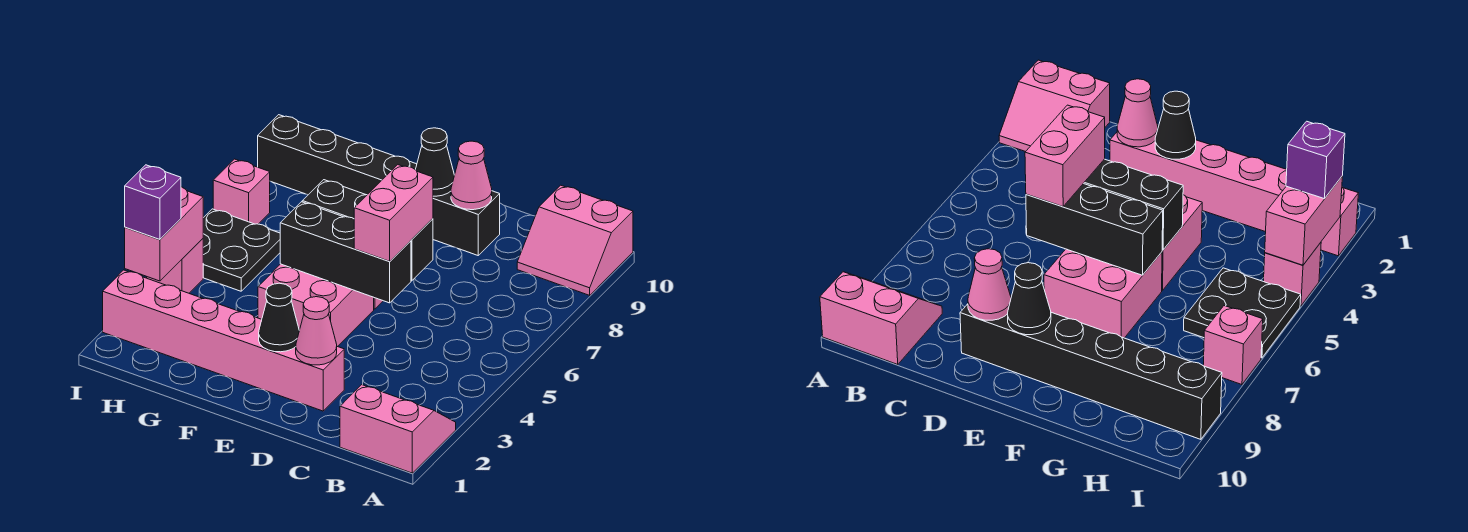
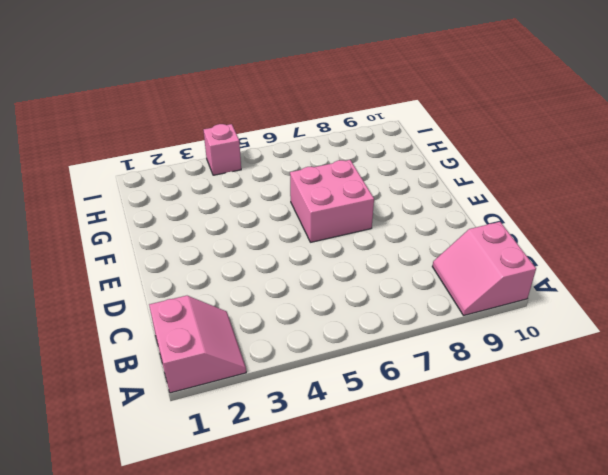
none -> pink 1x6 brick [103,270,344,411]
none -> black 1x6 brick [258,115,500,255]
none -> pink 2x2 brick [258,264,374,347]

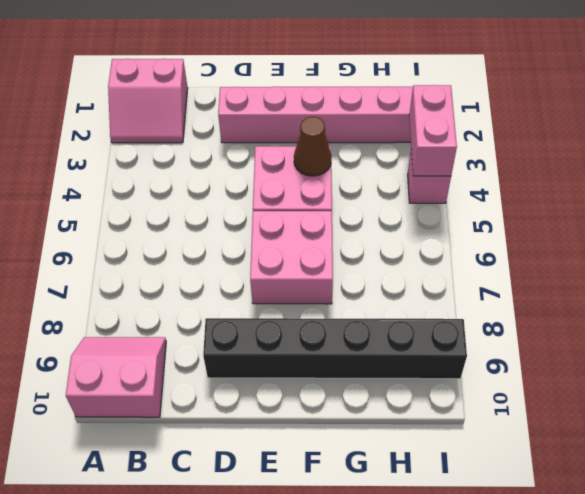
brown 1x1 cone [294,117,332,176] -> none
none -> black 2x2 plate [203,209,280,291]
none -> pink 1x1 brick [213,159,270,224]
none -> pink 1x1 cone [296,297,337,365]

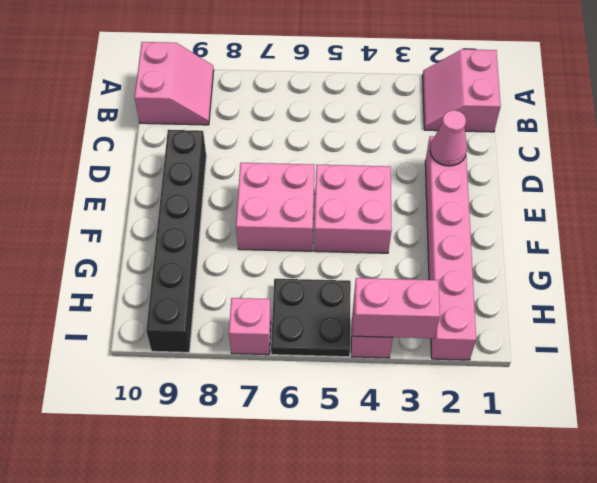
none -> black 1x3 brick [280,202,411,303]
none -> black 1x3 brick [302,180,433,281]
none -> pink 1x1 cone [451,141,492,210]

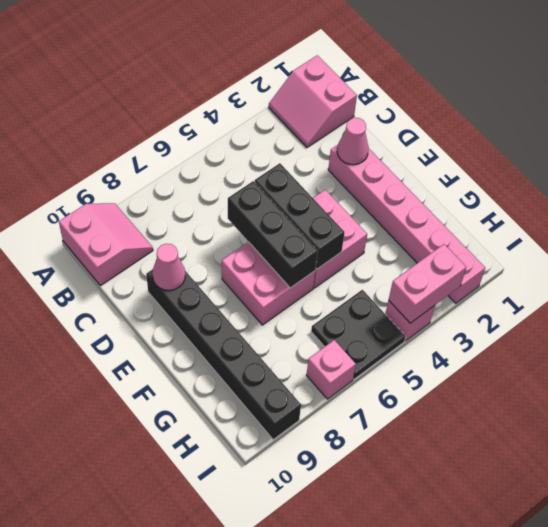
none -> black 1x1 cone [259,283,299,352]
none -> black 1x1 cone [415,128,454,196]
none -> pink 1x2 brick [354,165,433,261]

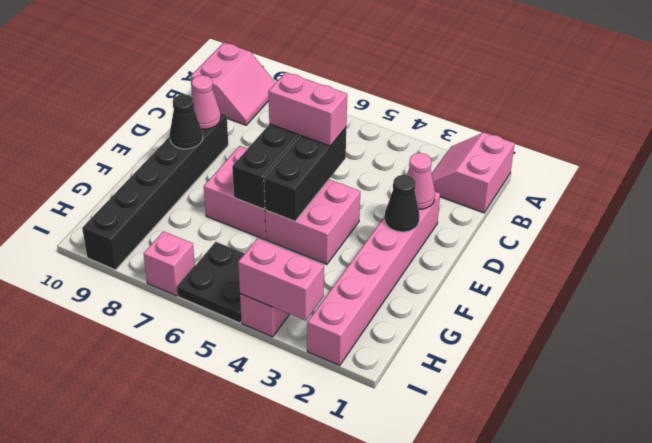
none -> purple 1x1 brick [125,165,181,239]

